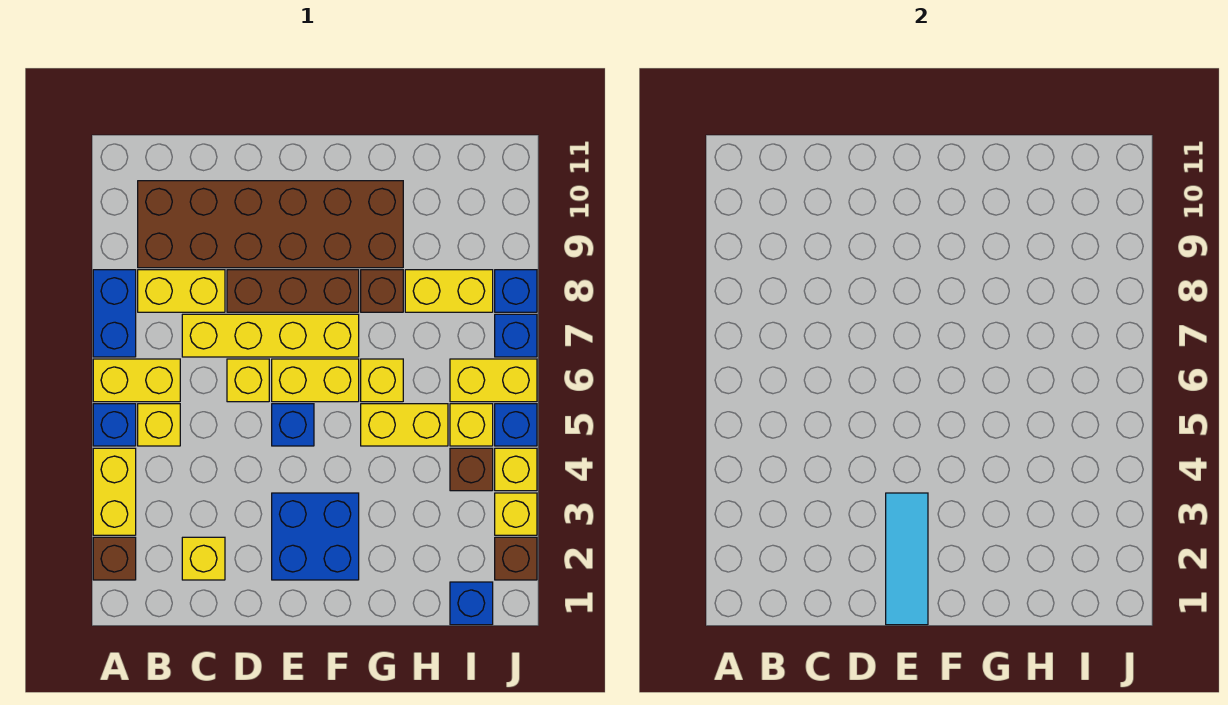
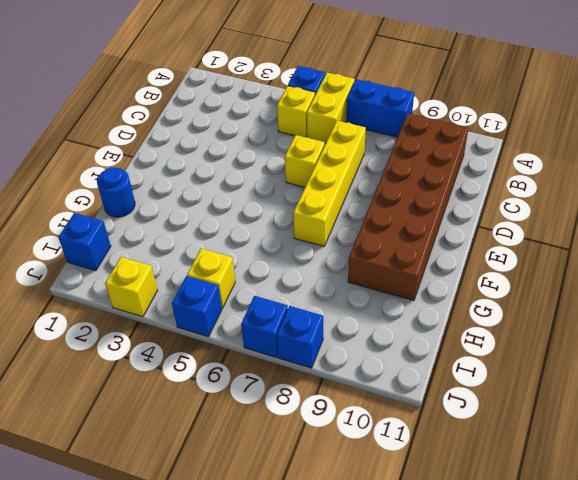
blue 1x1 round brick [97,167,135,217] -> none
none -> brown 1x1 brick [93,537,136,580]
none -> yellow 1x2 brick [93,448,136,535]
none -> yellow 1x2 brick [138,270,225,312]
none -> yellow 1x1 brick [182,537,225,580]

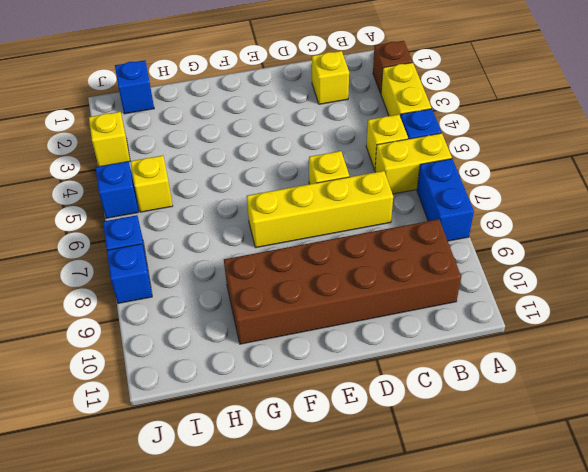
none -> yellow 1x2 brick [138,270,225,312]
none -> brown 1x3 brick [227,270,359,312]
none -> blue 2x2 brick [272,493,359,580]
none -> blue 1x1 brick [272,404,314,446]

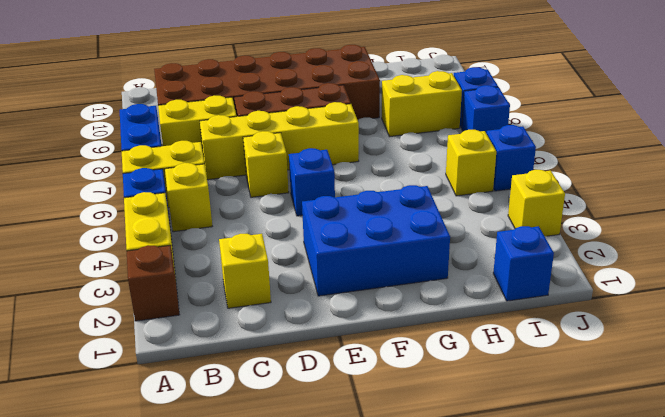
blue 2x3 brick [302,185,450,296] -> blue 2x2 brick [272,493,359,580]
none -> yellow 1x2 brick [272,359,359,402]
none -> yellow 1x2 brick [361,404,448,446]
none -> yellow 1x1 brick [361,359,403,402]
none -> brown 1x1 brick [361,270,403,312]

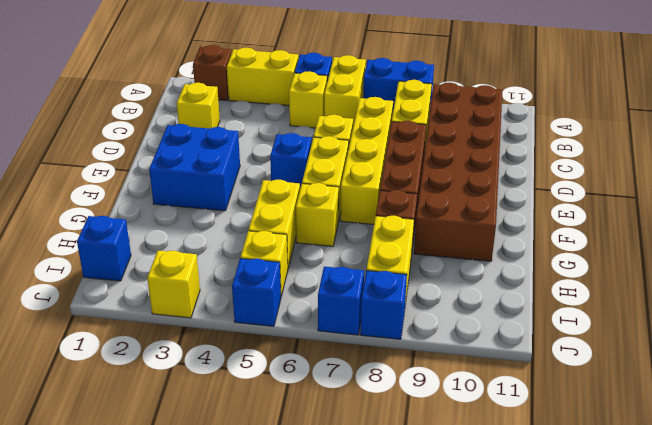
none -> brown 1x1 brick [450,448,493,491]
none -> yellow 1x2 brick [450,359,537,402]
none -> brown 1x1 brick [495,537,537,580]
none -> yellow 1x1 brick [495,448,537,491]

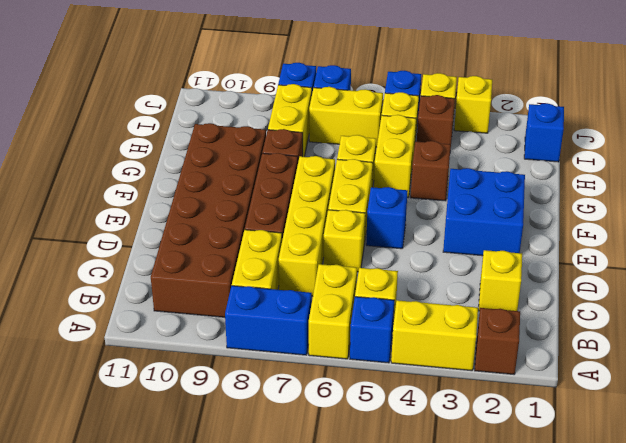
brown 1x1 brick [411,141,451,201] -> brown 1x1 brick moved to [495,537,537,580]
yellow 1x2 brick [309,87,383,147] -> yellow 1x2 brick turned to [450,359,537,402]
none -> cyan 1x3 tile [886,493,928,625]

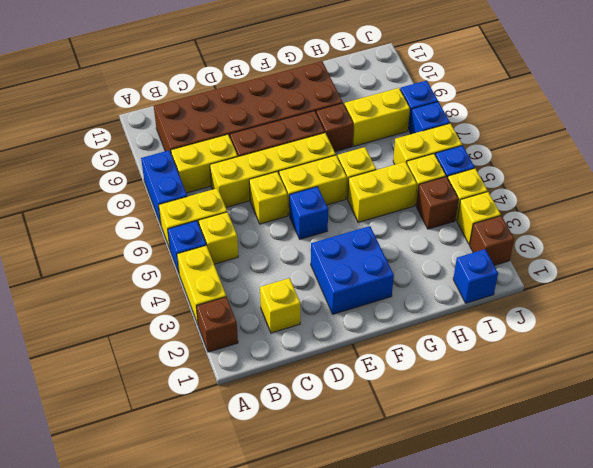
none -> cyan 1x3 tile [886,493,928,625]

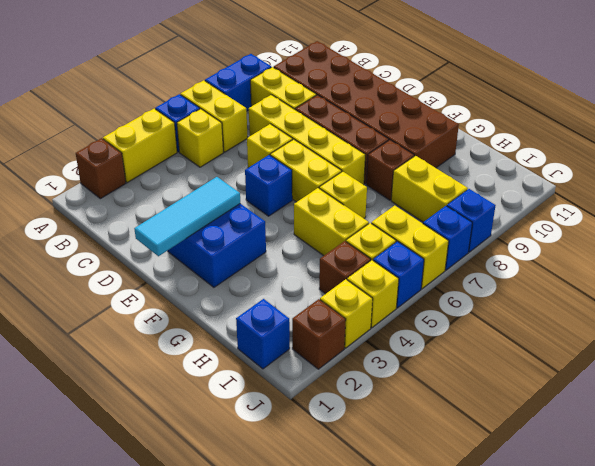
none -> yellow 1x1 brick [182,537,225,580]

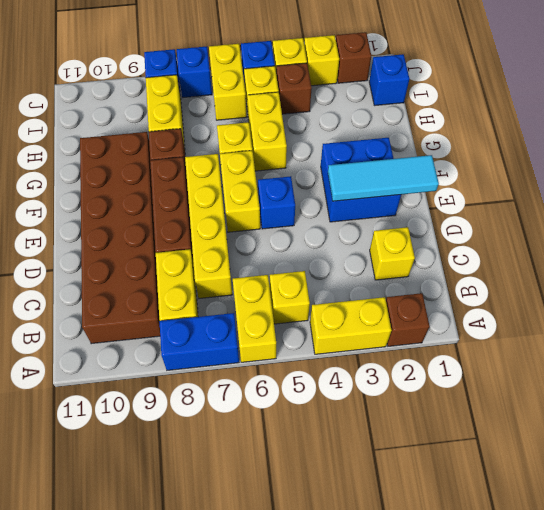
none -> blue 1x1 brick [93,404,136,446]
none -> yellow 1x1 brick [227,359,269,402]

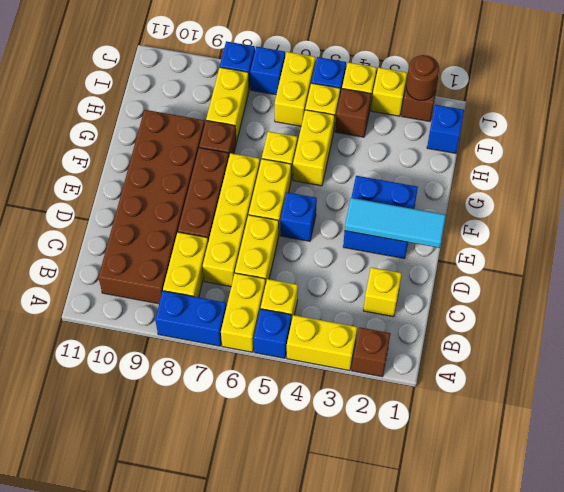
yellow 1x2 brick [235,215,279,282] -> yellow 1x1 brick [227,359,269,402]
brown 1x1 round brick [406,55,439,100] -> none

